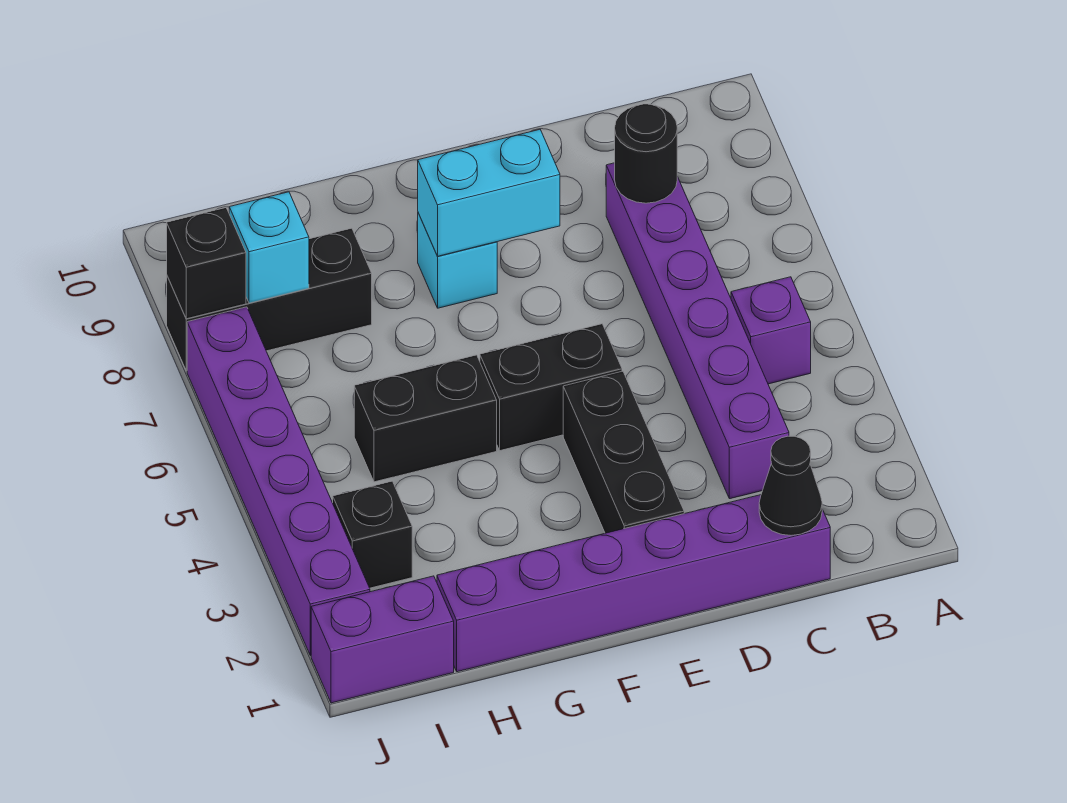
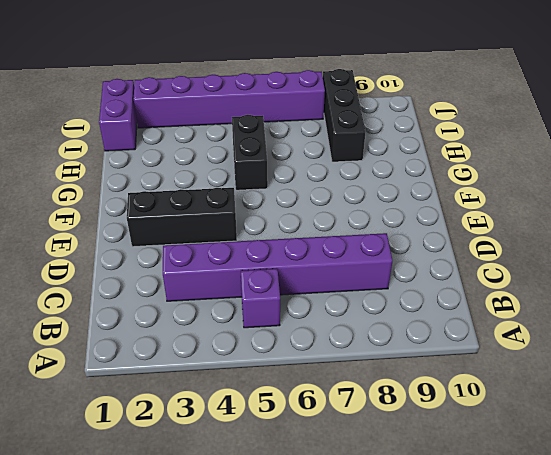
none -> purple 1x6 brick [437,495,830,672]
none -> black 1x2 brick [480,324,622,451]
none -> cyan 1x1 brick [418,213,497,308]

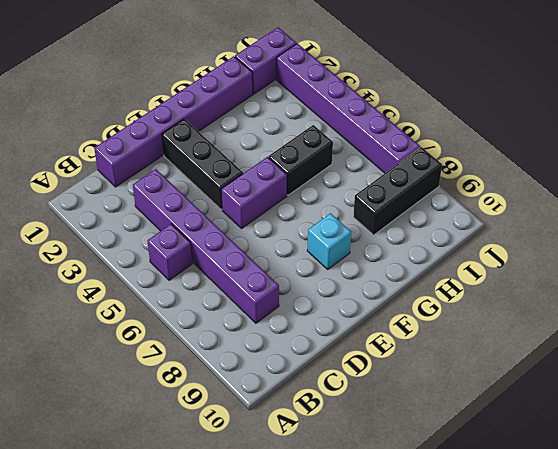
purple 1x2 brick [221,157,287,228] -> black 1x2 brick [480,324,622,451]
none -> black 1x1 brick [333,481,412,588]
none -> black 1x1 cone [759,436,822,535]
none -> black 1x1 round brick [615,104,677,203]

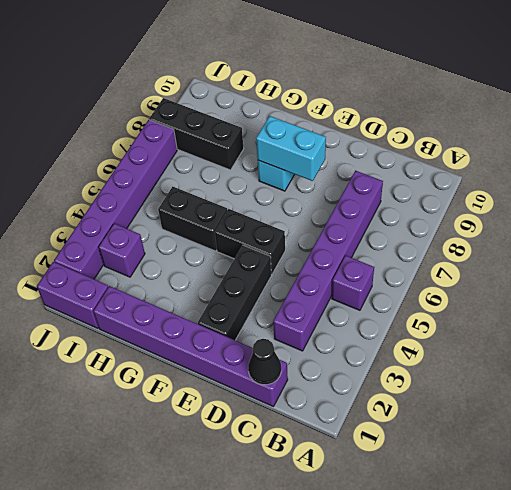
purple 1x1 brick [99,224,145,277] -> black 1x1 brick [333,481,412,588]
none -> black 1x1 round brick [615,104,677,203]
none -> cyan 1x1 brick [229,192,309,303]
none -> black 1x1 brick [167,208,246,319]

